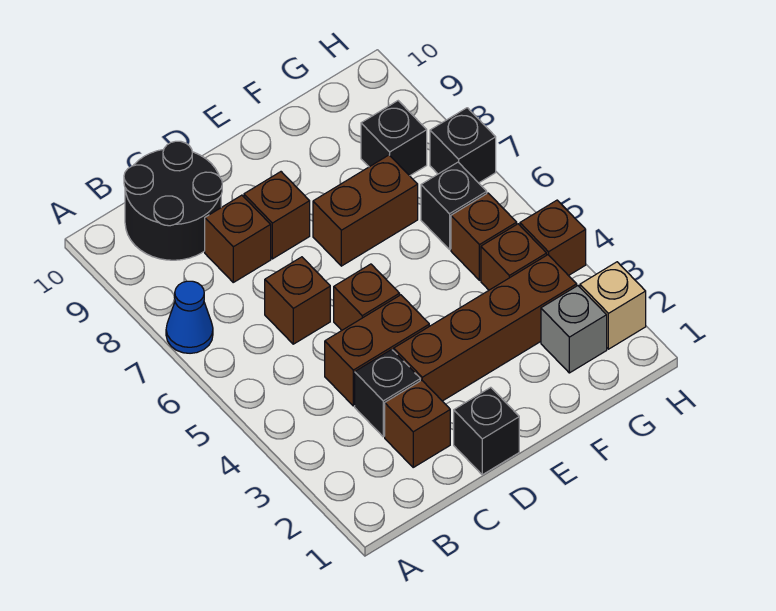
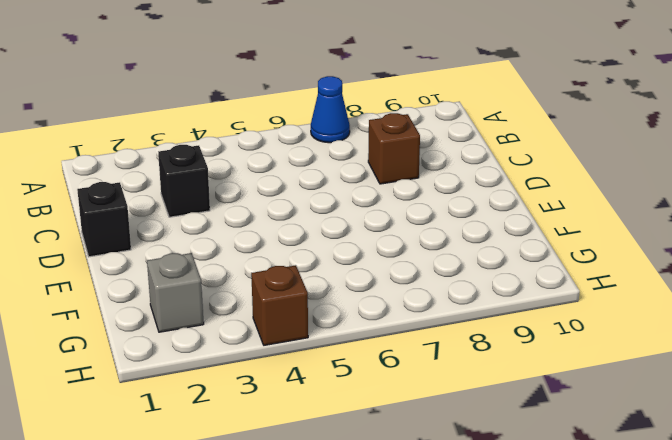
none -> black 2x2 round brick [124,141,222,260]
none -> brown 1x1 brick [385,380,450,467]
none -> brown 1x2 brick [325,295,429,406]

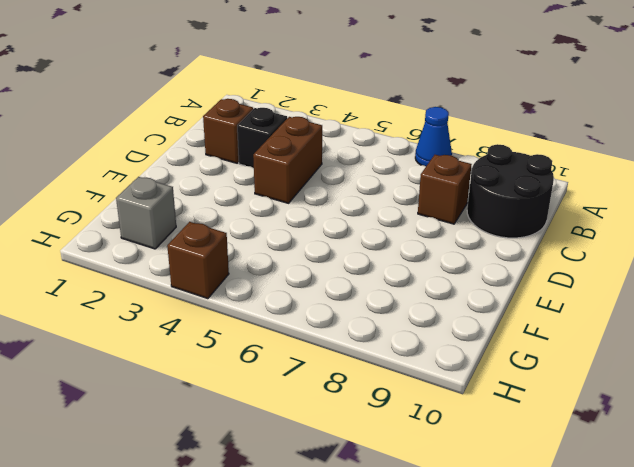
none -> brown 1x1 brick [265,257,330,344]
none -> black 1x1 brick [454,387,519,475]
none -> brown 1x4 brick [394,255,577,401]

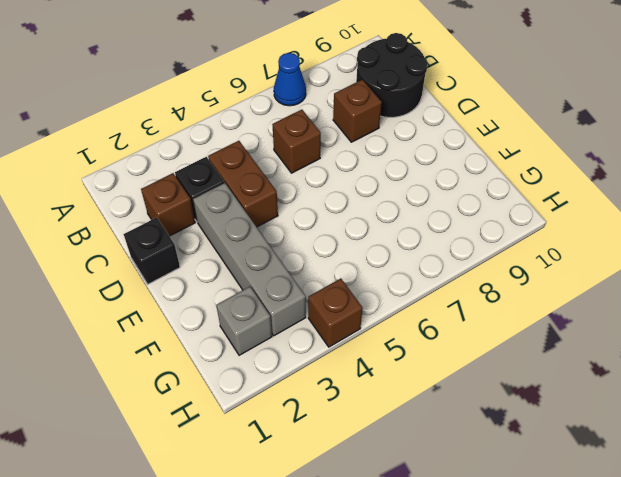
grey 1x4 brick [193,183,306,336] -> brown 1x4 brick [394,255,577,401]
none -> brown 1x1 brick [334,264,400,330]
none -> brown 1x1 brick [244,172,310,259]
none -> brown 1x2 brick [313,155,418,266]

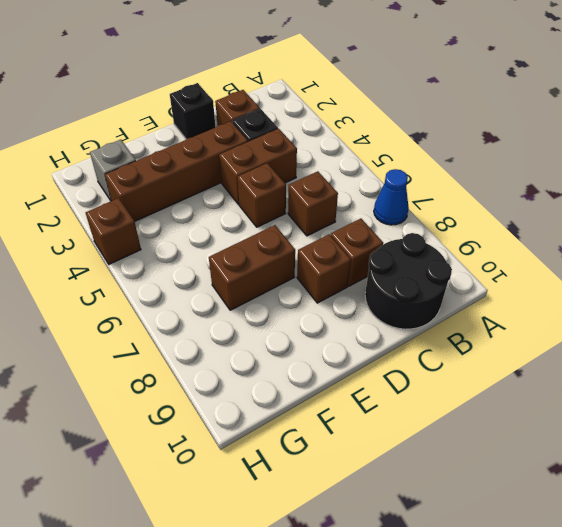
none -> brown 1x1 brick [481,224,547,290]
none -> brown 1x1 brick [451,193,517,280]
none -> black 1x1 brick [421,162,487,249]

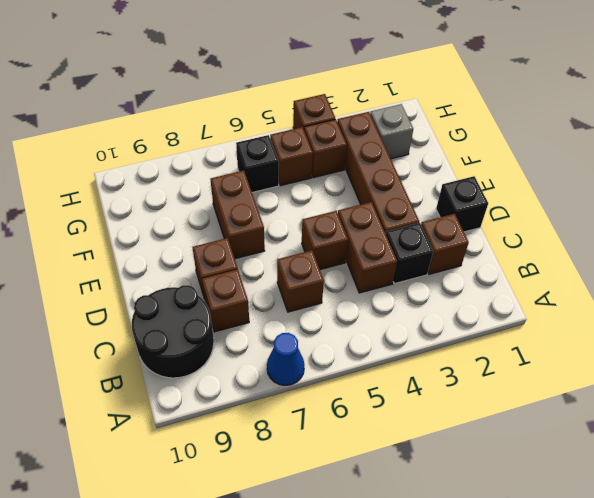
none -> black 1x1 brick [361,101,427,176]
none -> tan 1x1 brick [580,262,646,349]
none -> black 1x1 brick [430,108,496,183]

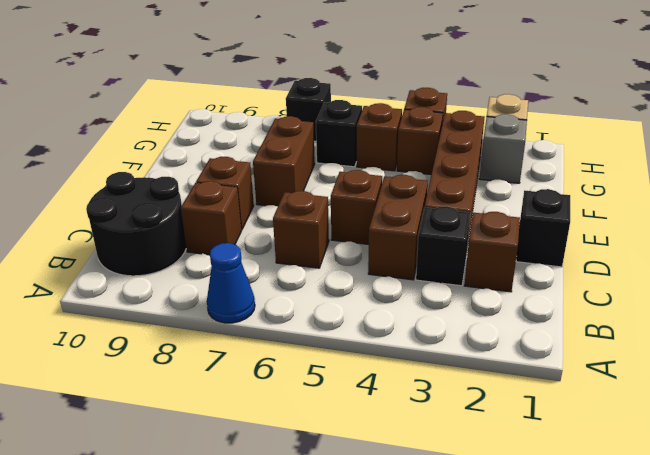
none -> black 1x1 brick [361,101,427,176]

